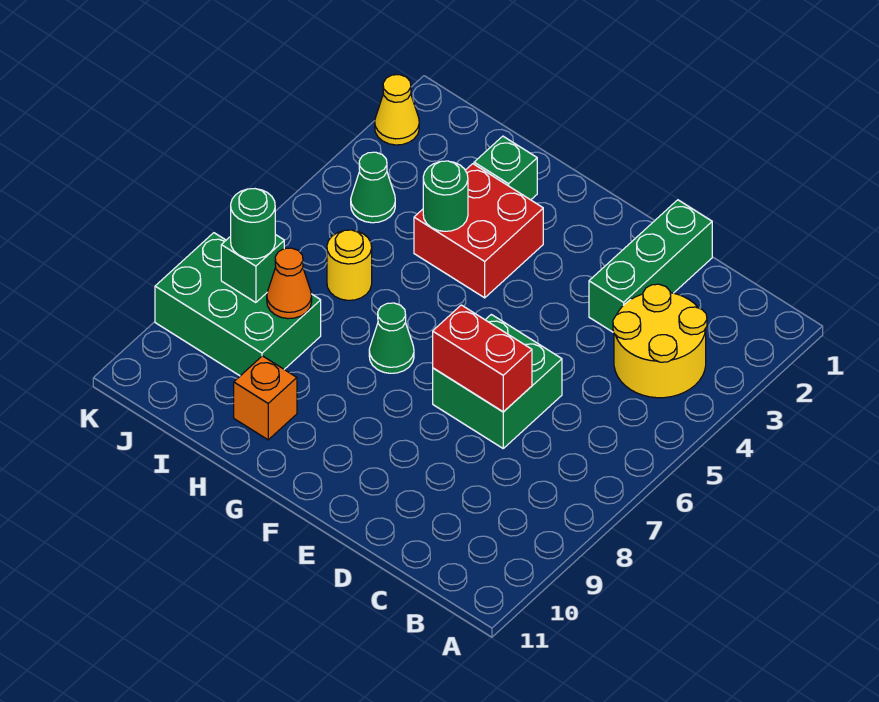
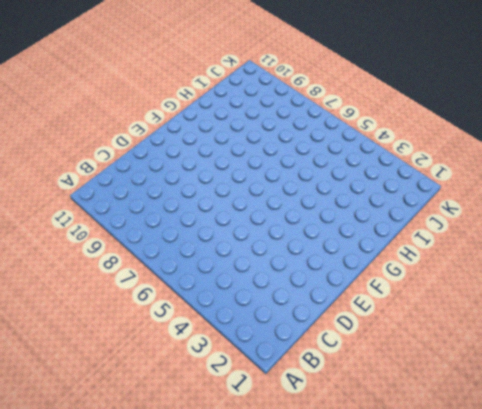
none -> yellow 2x2 round brick [613,284,707,398]
none -> green 1x3 brick [589,200,712,332]
none -> green 2x2 brick [433,314,562,448]

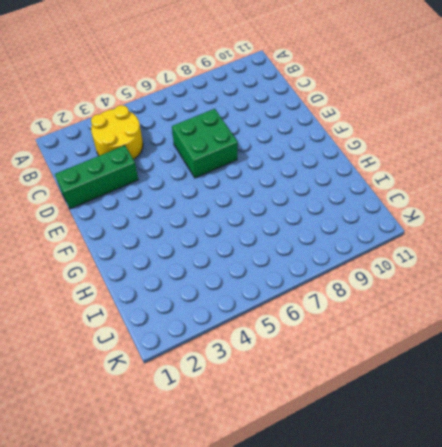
none -> red 2x2 brick [414,164,543,298]
none -> green 1x1 cone [369,303,414,373]
none -> green 1x1 brick [474,136,537,200]

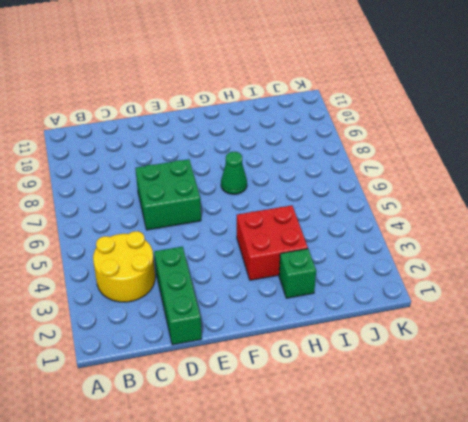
none -> orange 1x1 brick [234,356,297,440]
none -> yellow 1x1 round brick [327,230,372,300]
none -> green 2x3 brick [155,233,321,376]

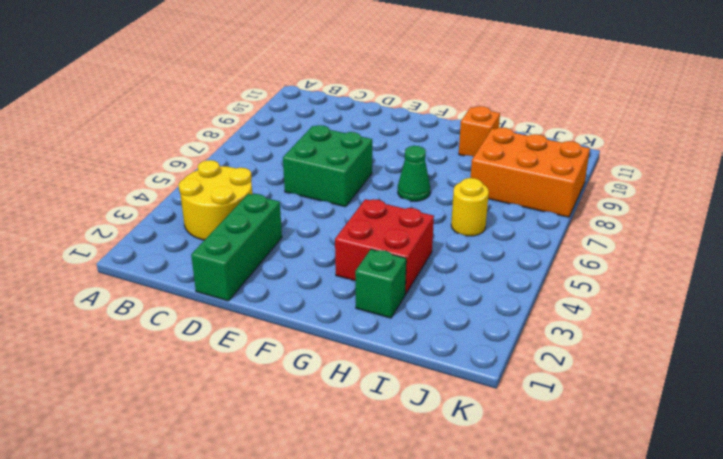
orange 2x3 brick [471,128,590,217] -> green 2x3 brick [155,233,321,376]
none -> green 1x1 cone [351,152,395,223]
none -> yellow 1x1 cone [375,75,419,145]
none -> red 1x2 brick [433,305,532,412]

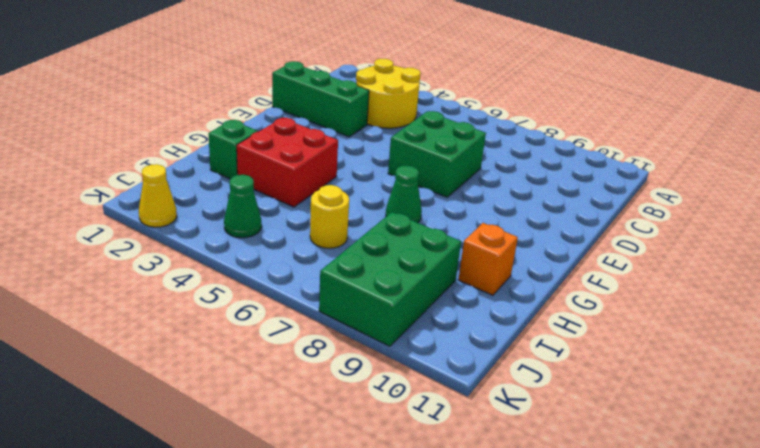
none -> red 1x2 brick [433,305,532,412]
none -> green 1x1 round brick [423,161,468,231]
none -> orange 1x1 cone [267,248,312,319]

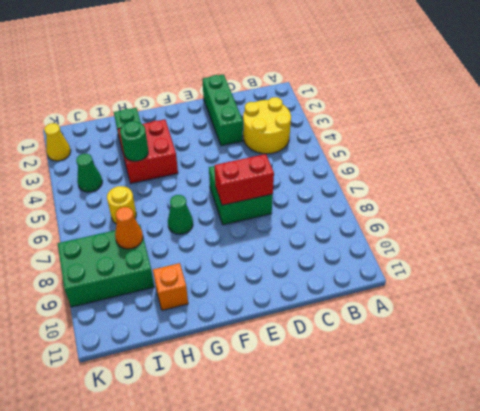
none -> green 1x1 brick [221,234,284,303]
none -> green 1x1 round brick [231,189,275,259]

